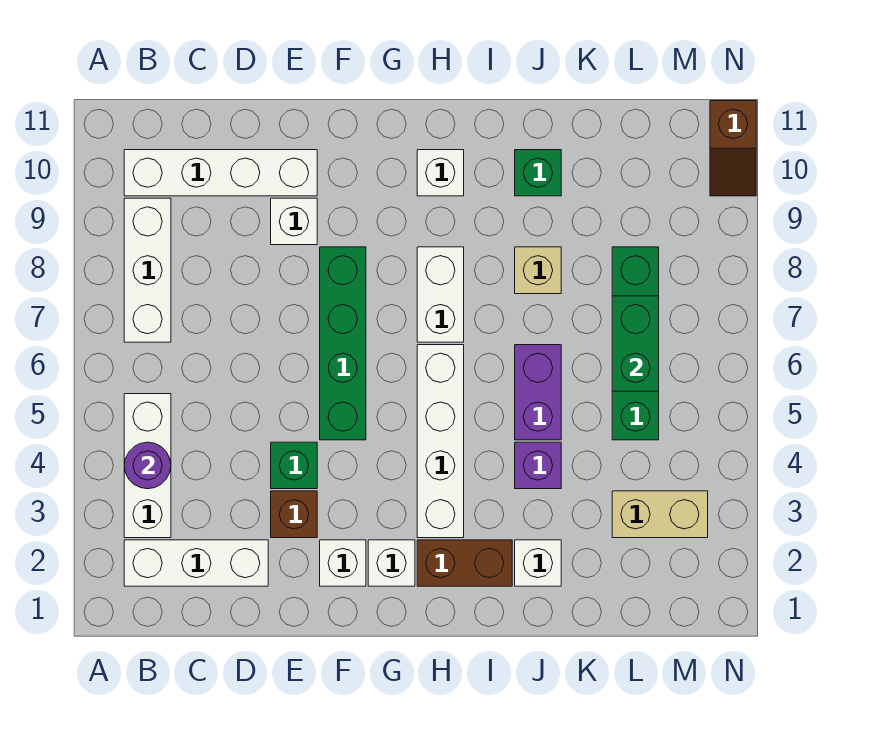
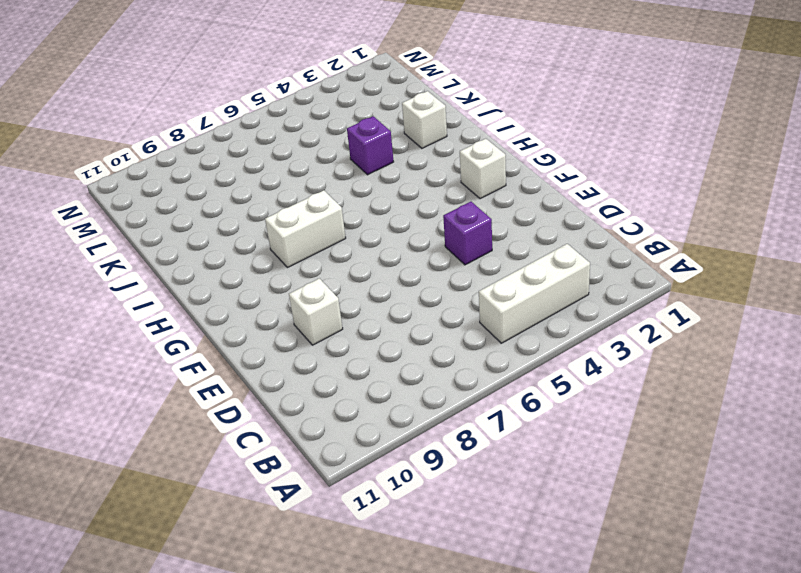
purple 1x1 brick [443,202,492,265] -> green 1x1 brick [271,442,317,489]
none -> white 1x3 brick [124,540,268,586]
none -> white 1x3 brick [124,198,171,342]
none -> white 1x4 brick [124,150,317,196]

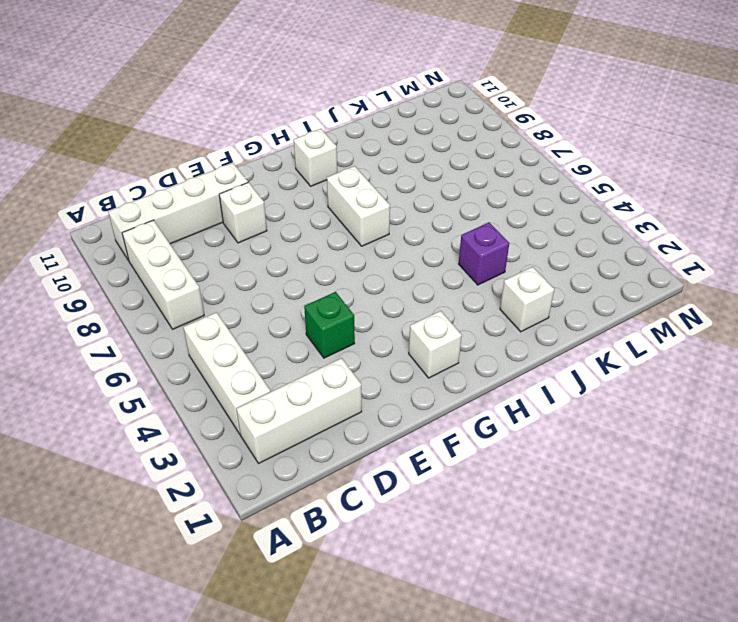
none -> brown 1x1 brick [271,491,317,538]
none -> white 1x1 brick [320,540,366,586]
none -> green 1x4 brick [320,247,366,440]

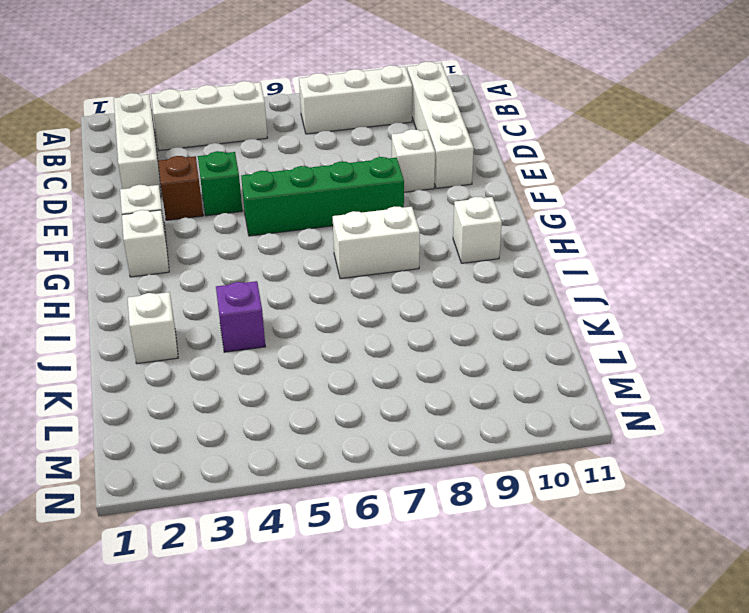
none -> brown 1x2 brick [417,540,512,586]
none -> white 1x4 brick [417,345,464,538]
none -> purple 1x2 brick [515,345,561,440]

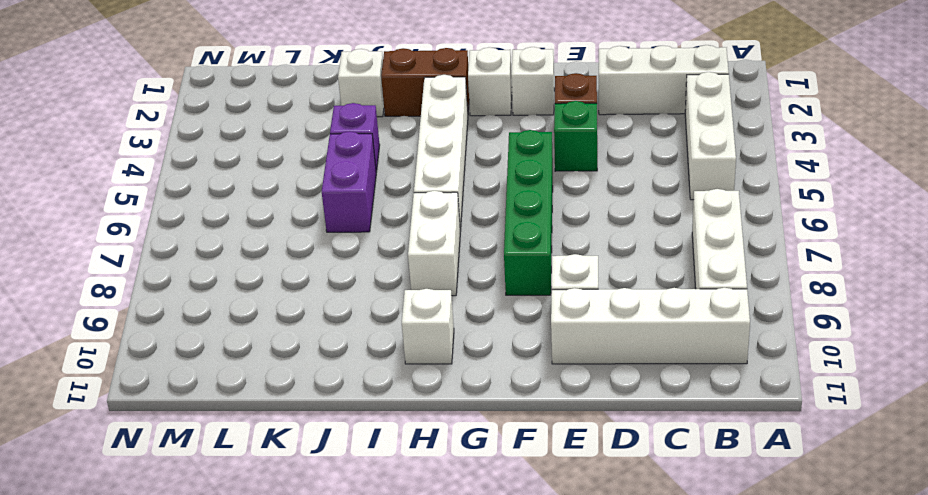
none -> tan 1x1 brick [515,247,561,294]
none -> green 1x1 brick [515,150,561,196]
none -> tan 1x2 brick [612,491,708,538]

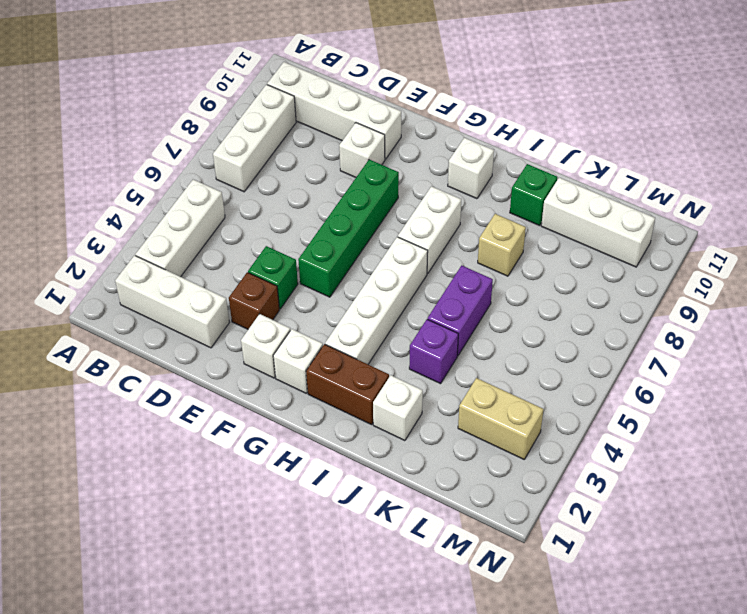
white 1x3 brick [541,178,655,267] -> none
none -> green 1x4 brick [612,247,659,440]
none -> brown 1x2 slope [710,101,756,196]
none -> purple 1x1 round brick [124,442,171,489]

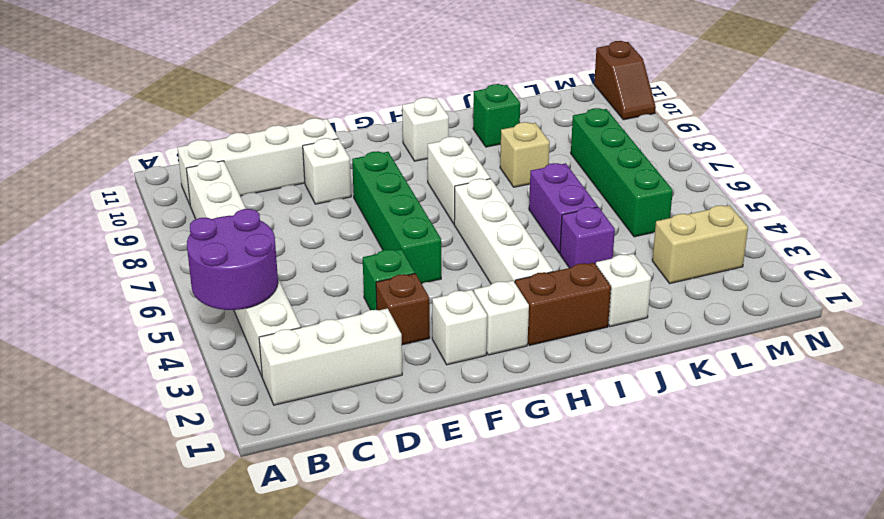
purple 2x2 round brick [187,209,278,310] -> purple 1x1 round brick [124,442,171,489]
none -> green 1x2 brick [612,296,659,391]

